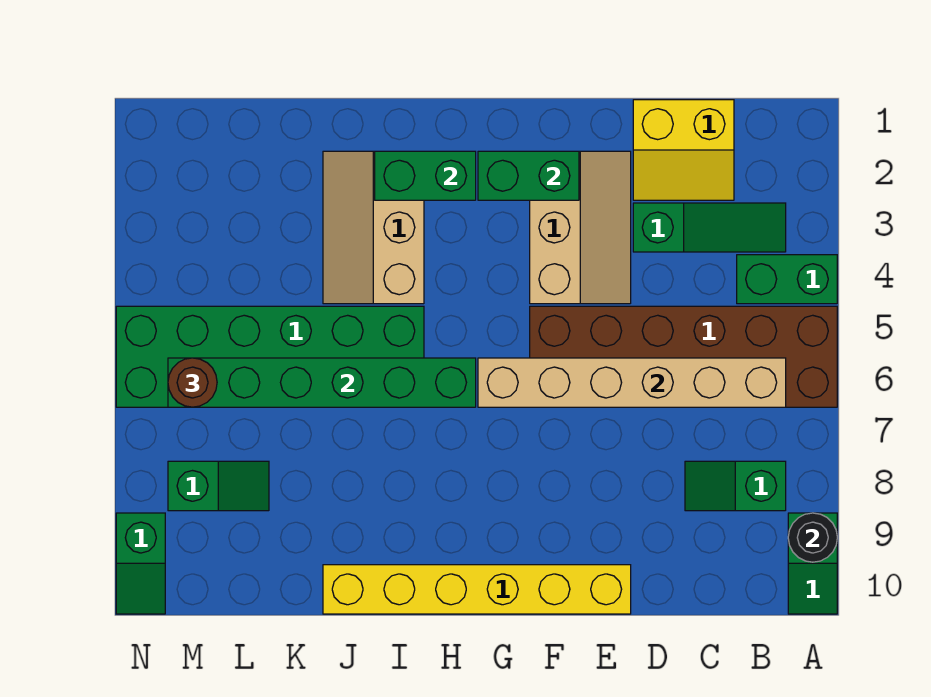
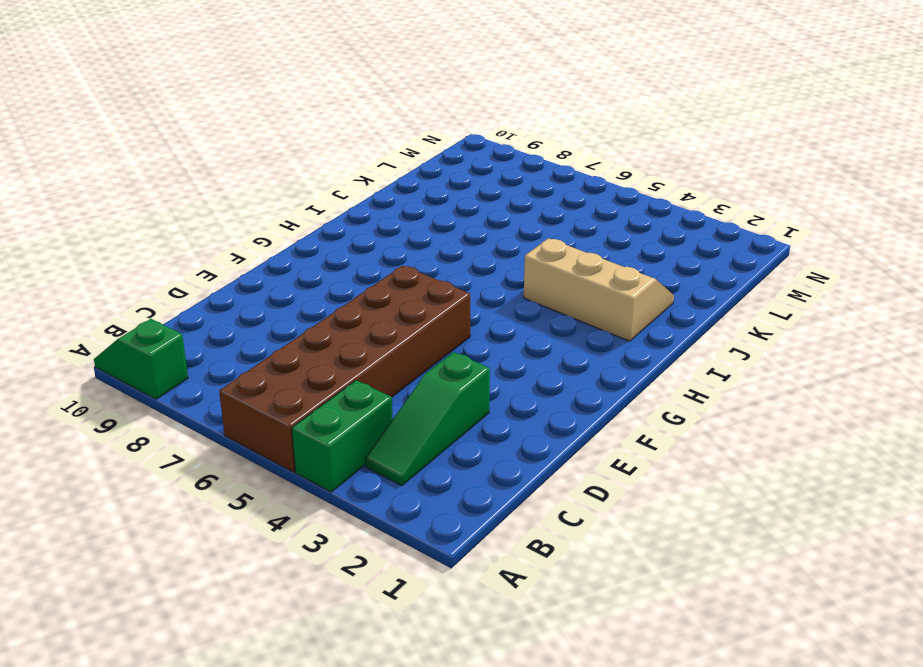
none -> green 1x2 slope [685,461,786,511]
none -> yellow 2x2 slope [633,100,734,200]
none -> tan 2x3 slope [530,151,631,304]

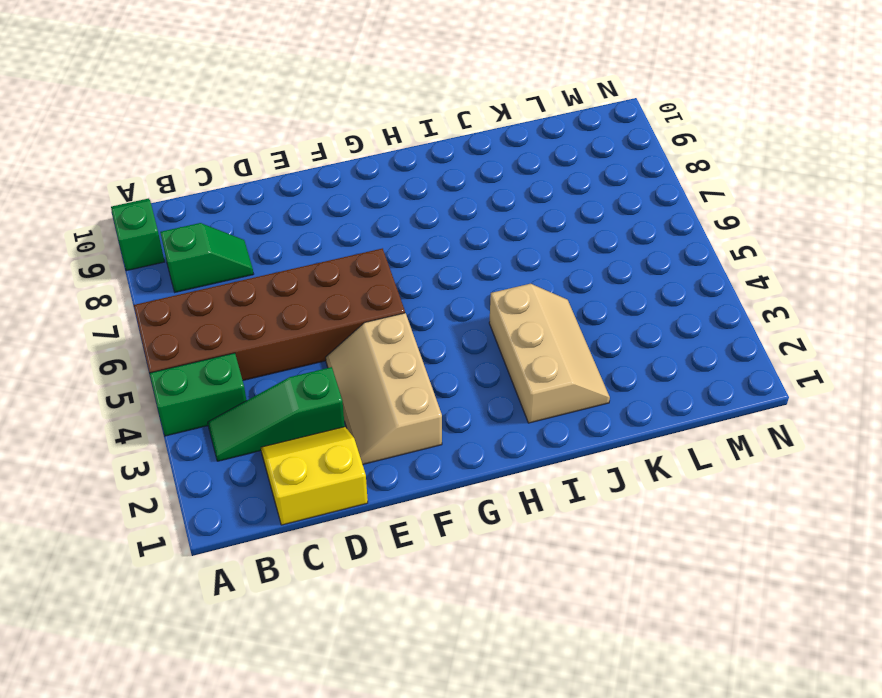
none -> yellow 1x6 brick [323,565,631,614]
none -> green 2x6 brick [116,306,424,407]
none -> green 1x2 slope [168,461,269,511]

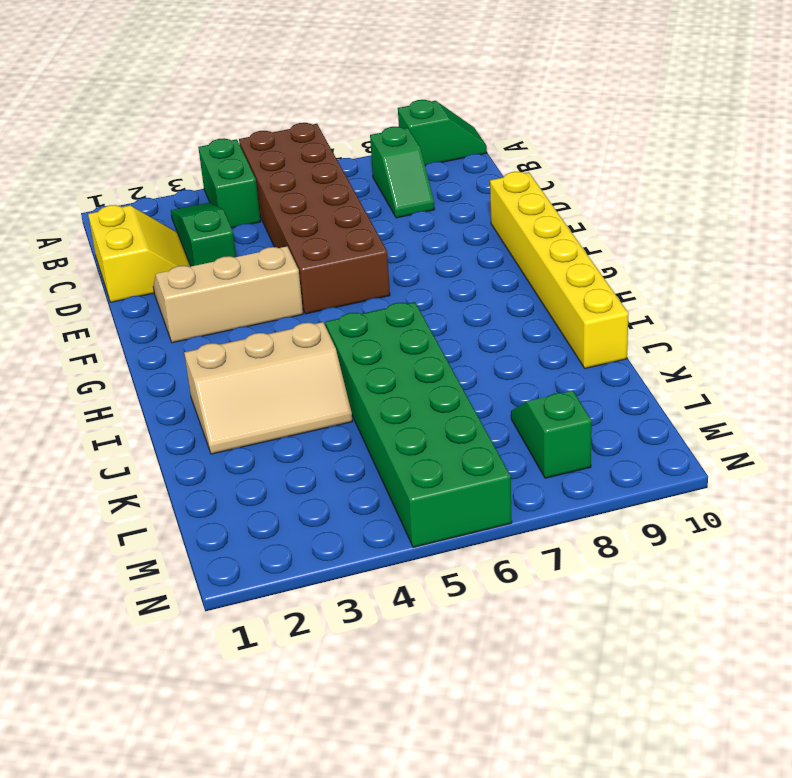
none -> green 1x2 slope [116,513,165,614]
none -> black 1x1 round brick [788,513,837,562]
none -> tan 1x6 brick [478,358,786,407]

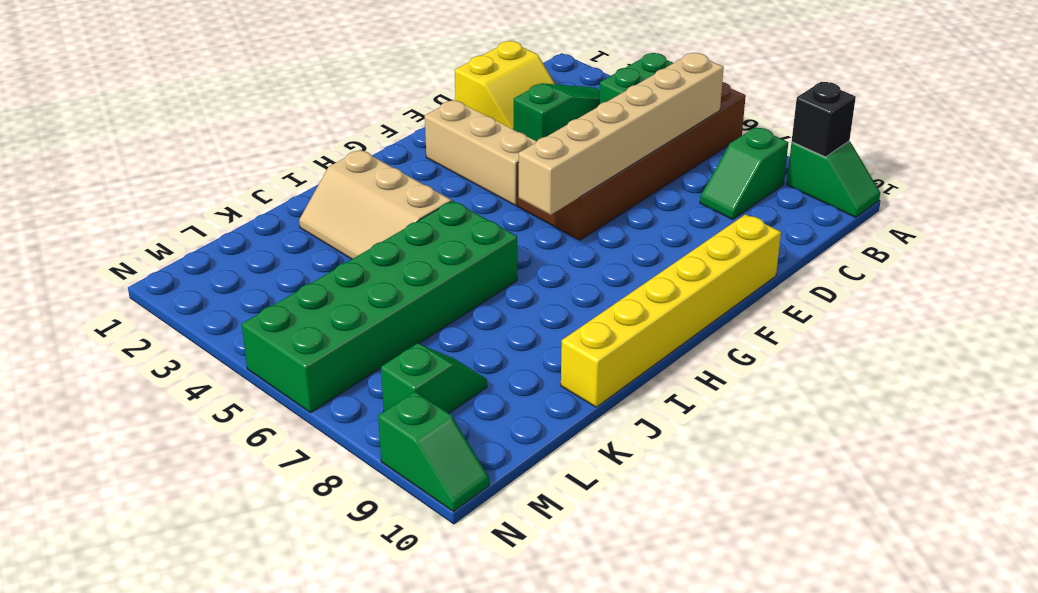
black 1x1 brick [792,82,856,157] -> black 1x1 round brick [788,513,837,562]
none -> green 1x2 brick [478,151,579,200]
none -> green 1x2 brick [375,151,476,200]
none -> green 1x6 brick [168,358,476,407]

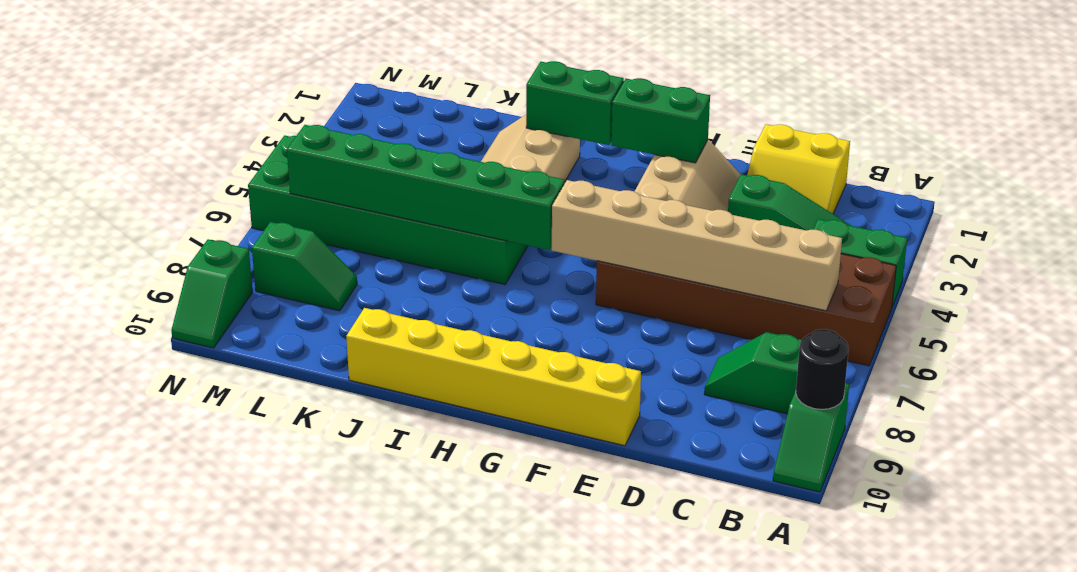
none -> brown 1x1 round brick [168,358,217,407]

